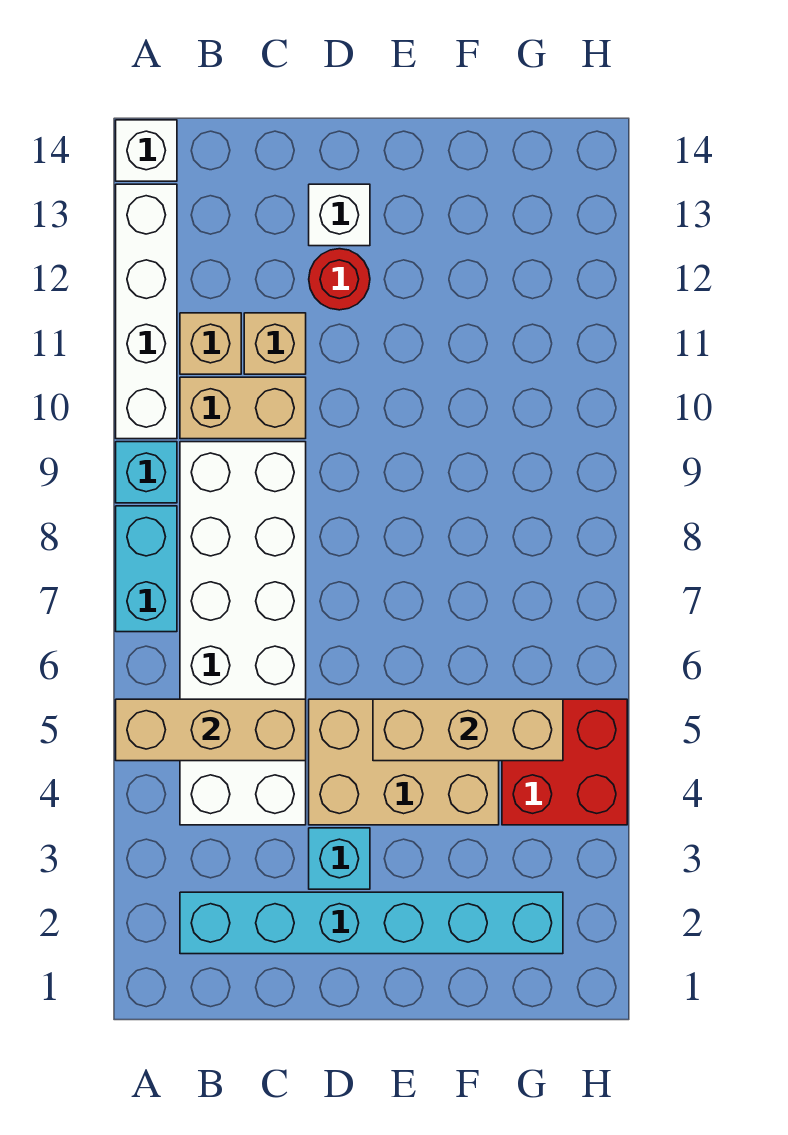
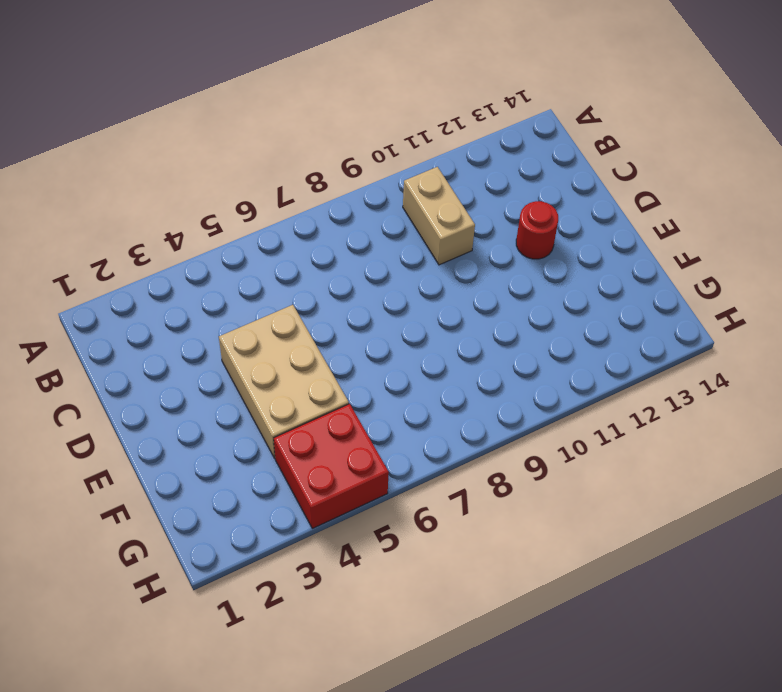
none -> cyan 1x2 brick [116,506,177,632]
none -> cyan 1x1 brick [116,442,177,503]
none -> white 1x4 brick [116,184,177,439]

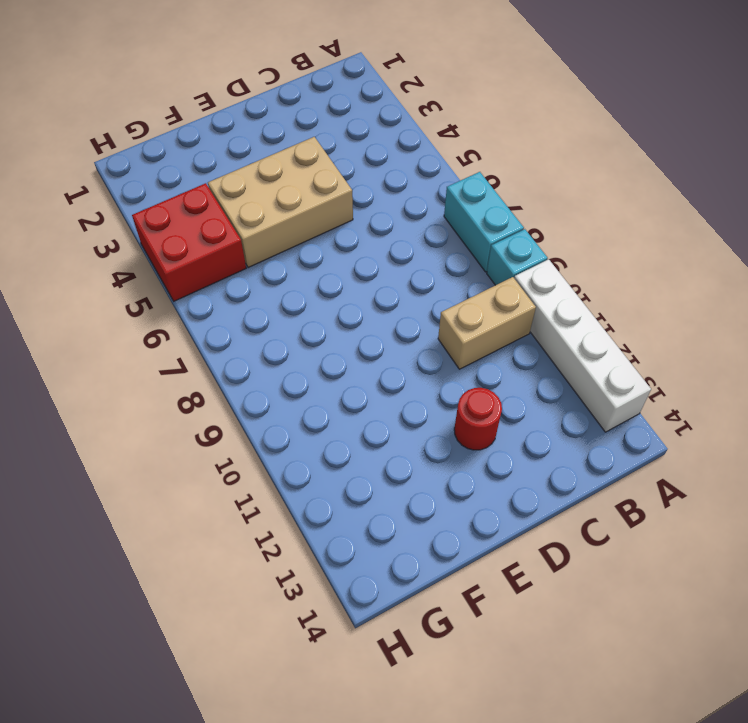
none -> white 1x1 brick [116,120,177,181]
none -> cyan 1x6 brick [180,892,563,954]
none -> white 2x6 brick [180,442,306,825]

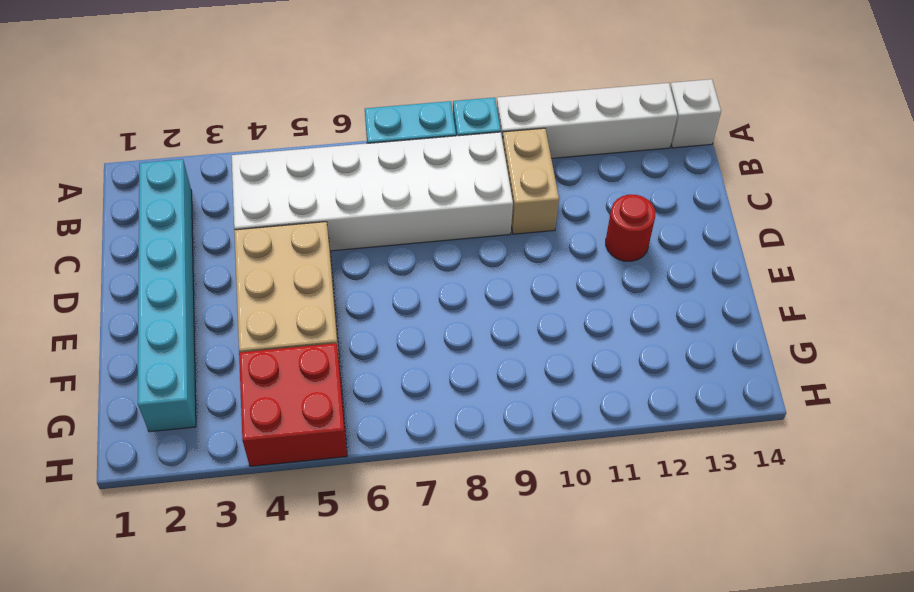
none -> tan 1x1 brick [180,313,241,374]
none -> tan 1x1 brick [244,313,306,374]
none -> cyan 1x1 brick [309,828,370,889]

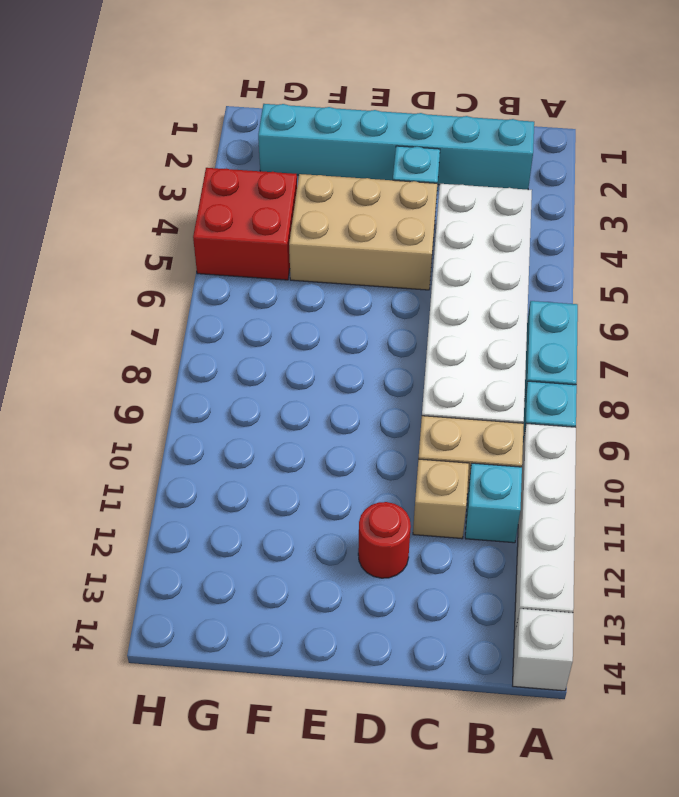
cyan 1x1 brick [465,463,522,543] -> tan 1x1 brick [180,313,241,374]
none -> white 1x1 brick [309,184,370,246]
none -> tan 1x3 brick [116,699,306,761]
none -> tan 1x3 brick [373,699,563,761]

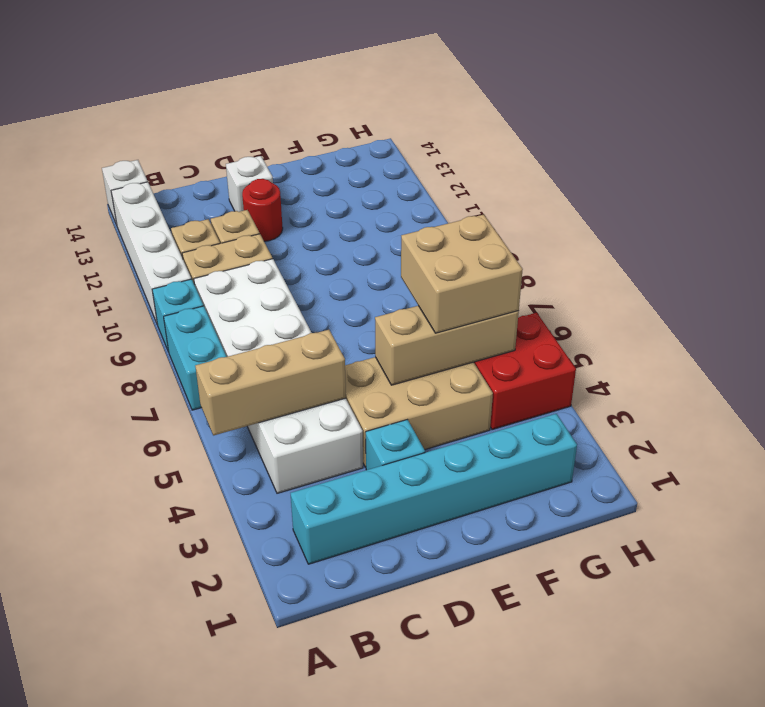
tan 2x2 brick [401,215,523,333] -> none

